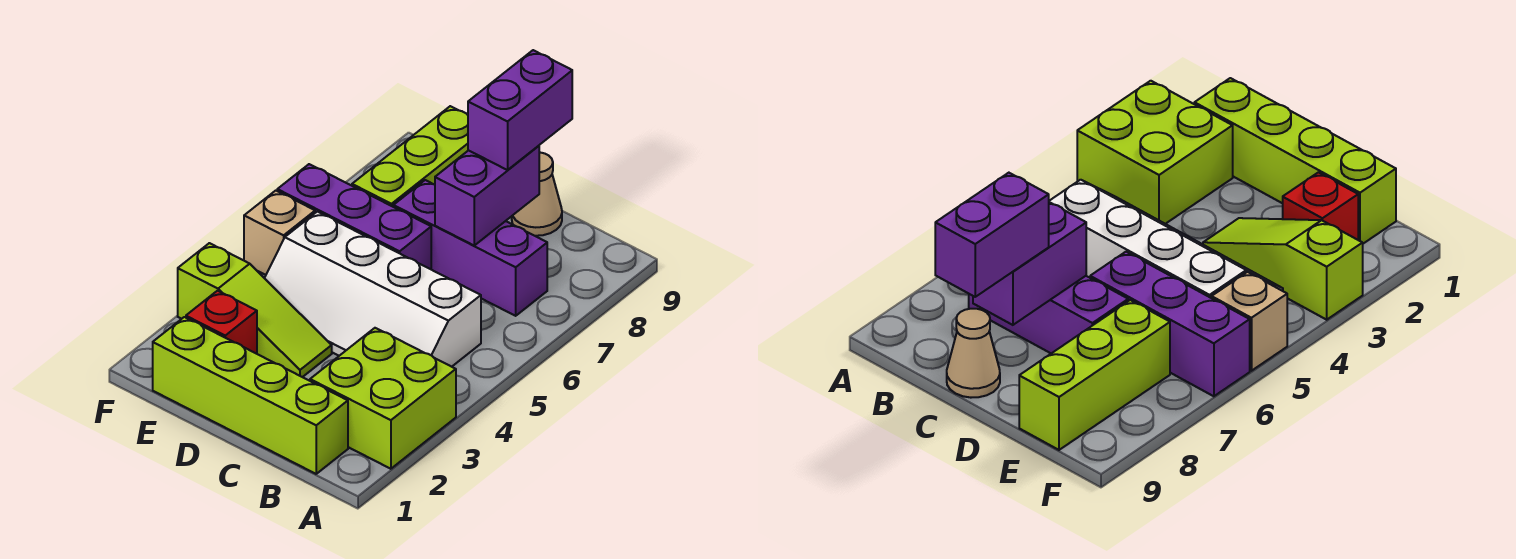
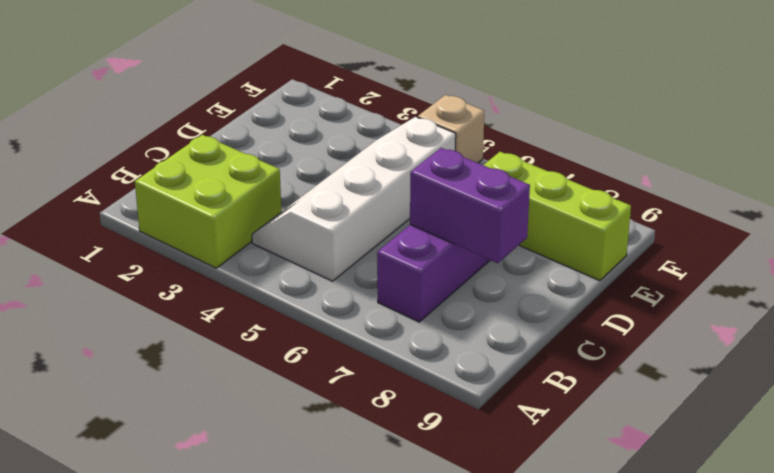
none -> lime 1x4 brick [153,317,348,474]
none -> tan 1x1 cone [512,152,562,236]
none -> lime 1x3 slope [178,243,332,377]

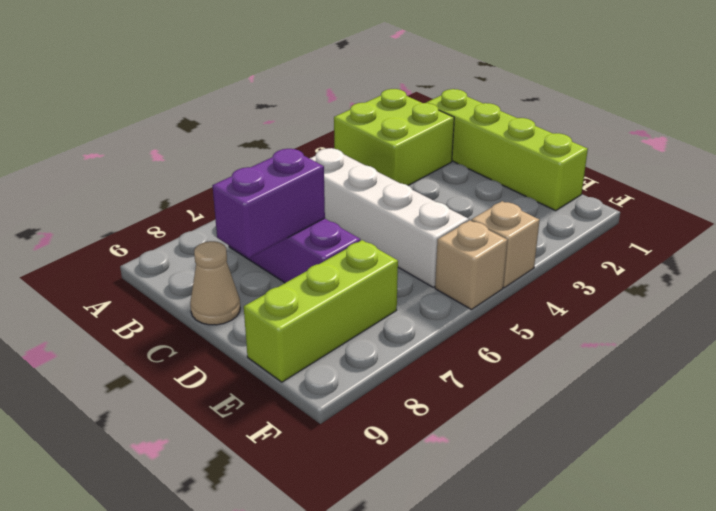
tan 1x1 brick [471,201,540,288] -> none
none -> lime 1x3 slope [178,243,332,377]
none -> purple 1x3 brick [277,164,431,269]
none -> red 1x1 brick [186,291,257,354]

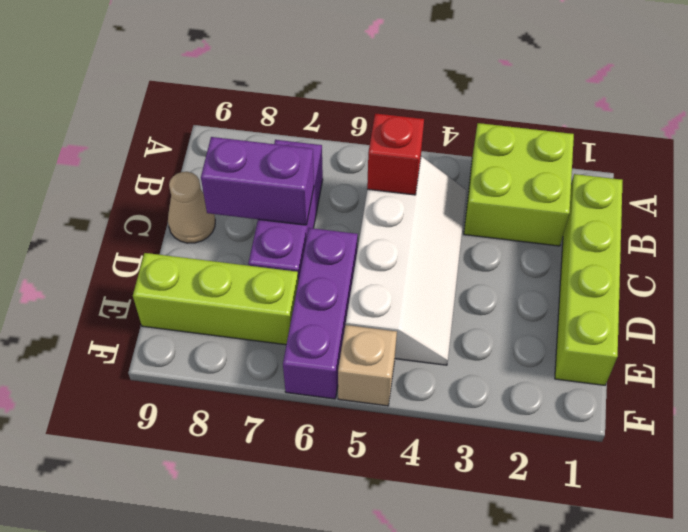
red 1x1 brick [367,113,424,195] -> red 1x1 brick moved to [186,291,257,354]
none -> lime 1x3 slope [178,243,332,377]
none -> purple 1x2 brick [468,50,572,170]

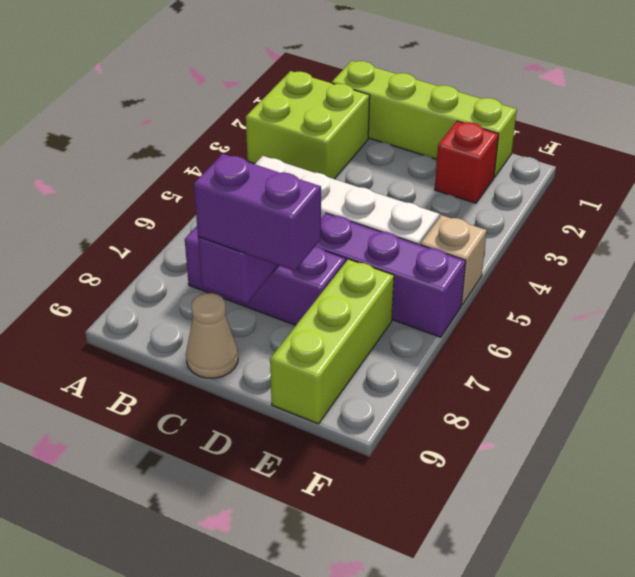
purple 1x2 brick [194,154,321,271] -> purple 1x2 brick turned to [468,50,572,170]
none -> lime 1x3 slope [178,243,332,377]

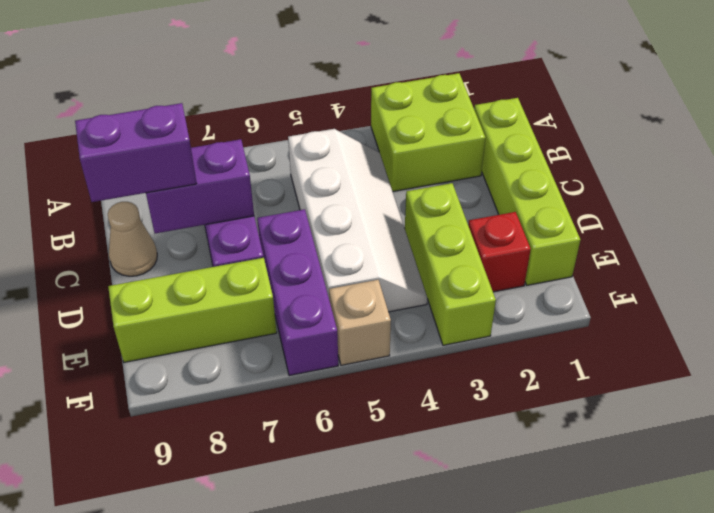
lime 1x3 brick [405,183,496,345] -> lime 1x3 slope [178,243,332,377]

